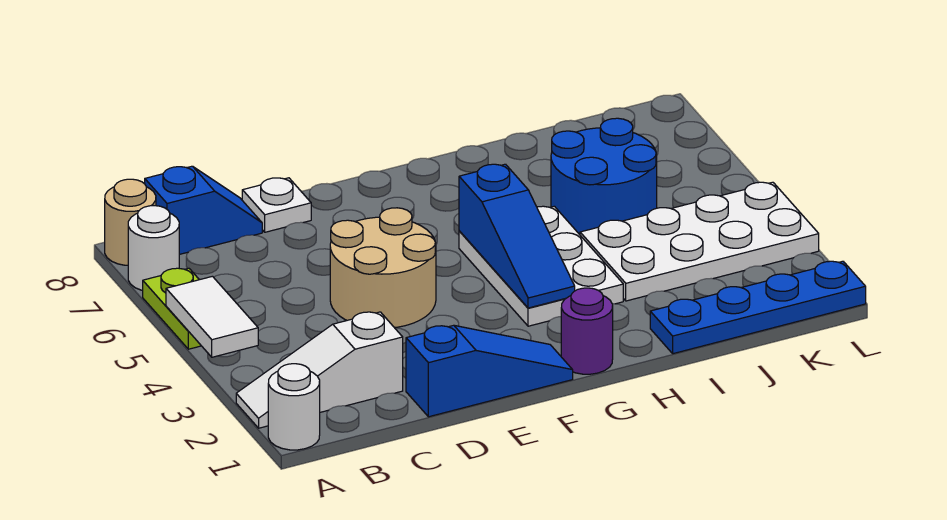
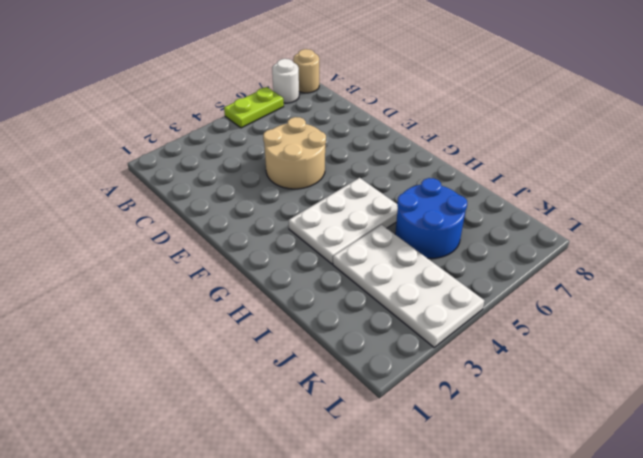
none -> white 1x1 round brick [268,364,320,450]
none -> white 1x3 slope [236,312,403,428]
none -> blue 1x2 slope [145,166,262,255]

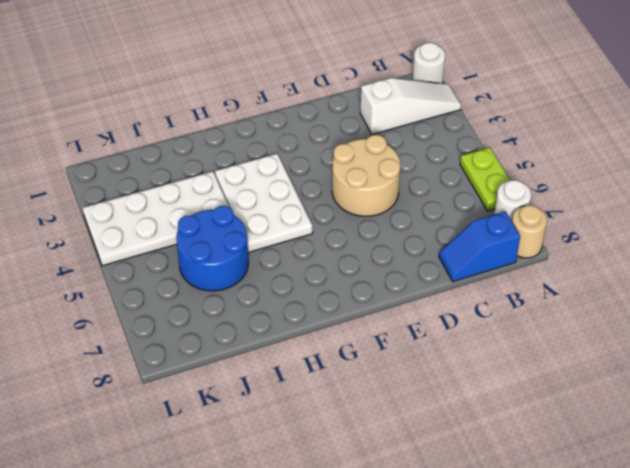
none -> blue 1x3 slope [406,325,573,417]
none -> white 1x1 plate [242,178,311,232]
none -> purple 1x1 round brick [561,288,613,374]

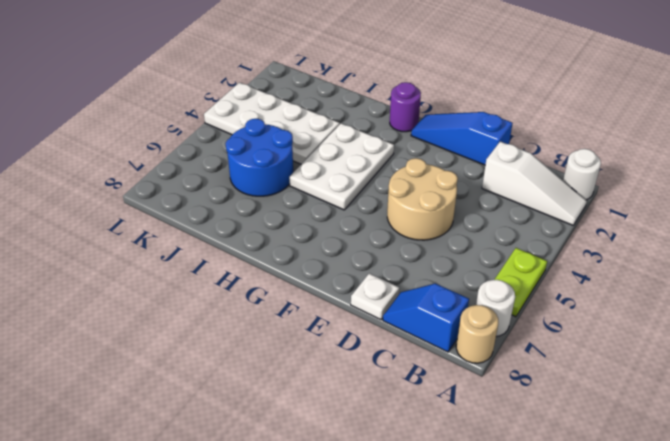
none -> blue 1x4 plate [650,261,866,354]
none -> white 1x2 tile [166,276,258,357]
none -> blue 1x3 slope [459,164,575,308]

